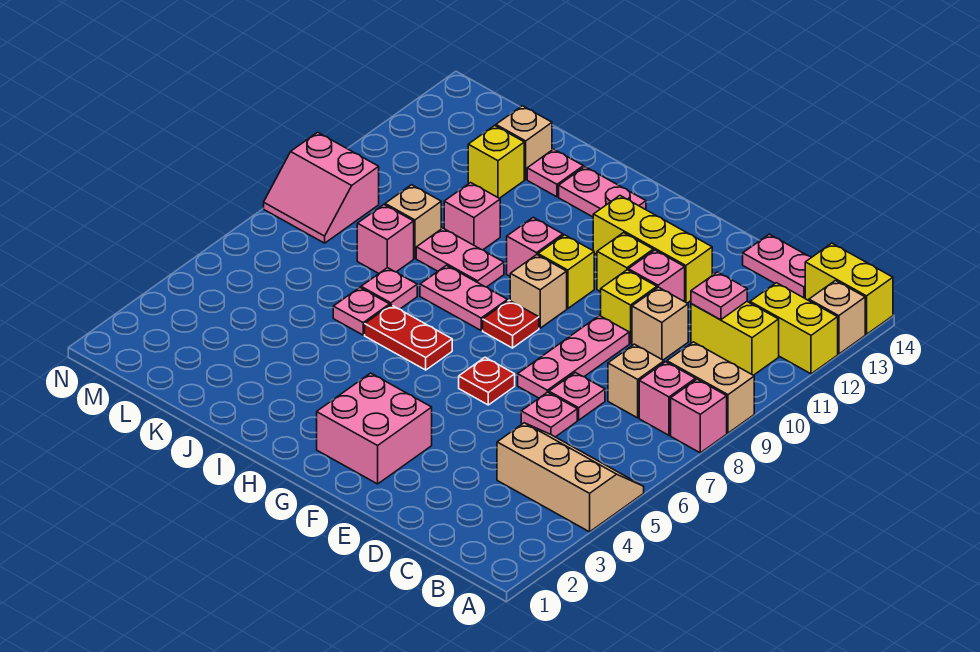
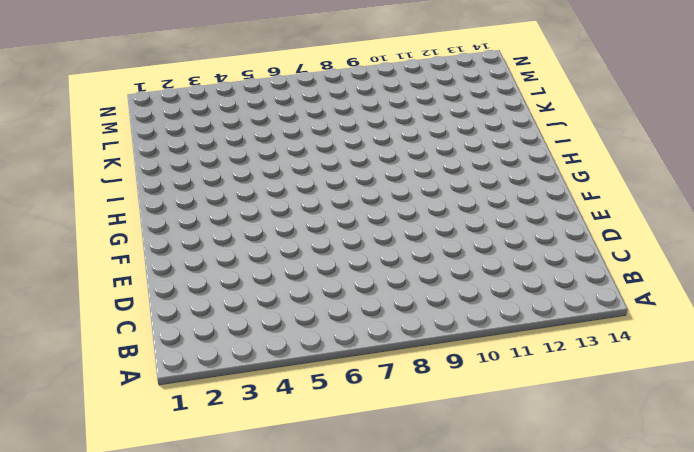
none -> tan 2x3 slope [497,423,644,532]
none -> pink 1x1 brick [671,379,727,453]
none -> tan 1x2 brick [667,342,754,433]
none -> yellow 1x2 brick [750,283,838,374]

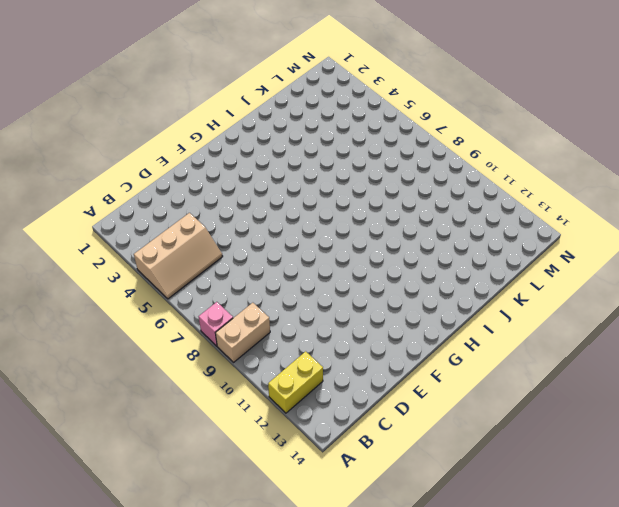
none -> tan 1x1 brick [809,281,865,354]
none -> yellow 1x2 brick [805,243,893,334]
none -> pink 1x1 brick [639,362,695,435]
none -> yellow 1x2 brick [691,302,779,375]

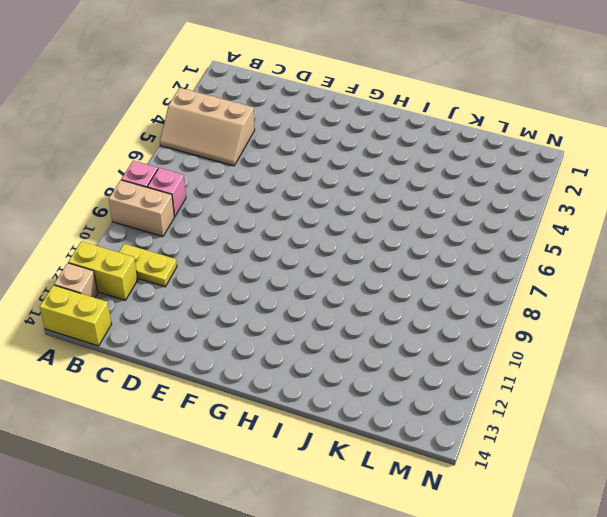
yellow 1x2 plate [119,244,177,287] -> yellow 1x2 brick [691,302,779,375]
none -> tan 1x1 brick [608,344,664,418]
none -> pink 1x2 plate [743,234,811,298]
none -> pink 1x1 plate [521,392,577,437]
none -> pink 1x1 plate [549,372,605,420]

